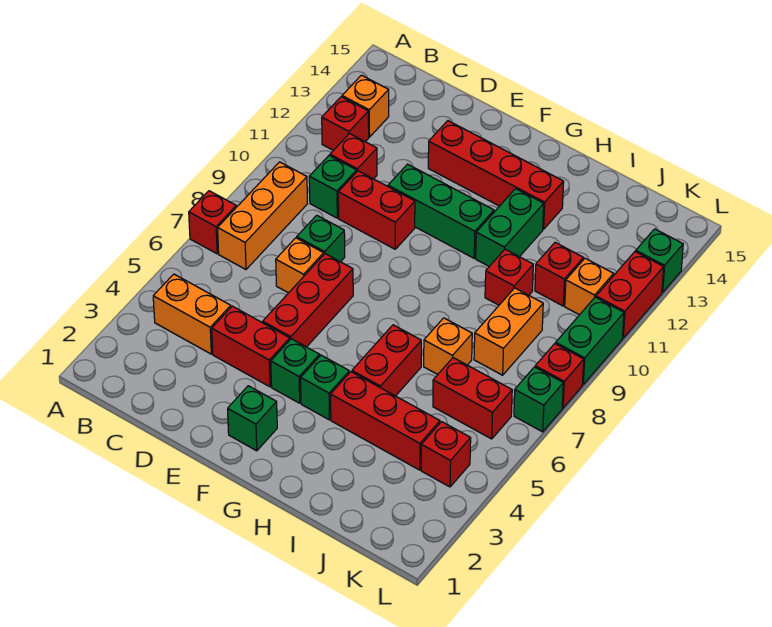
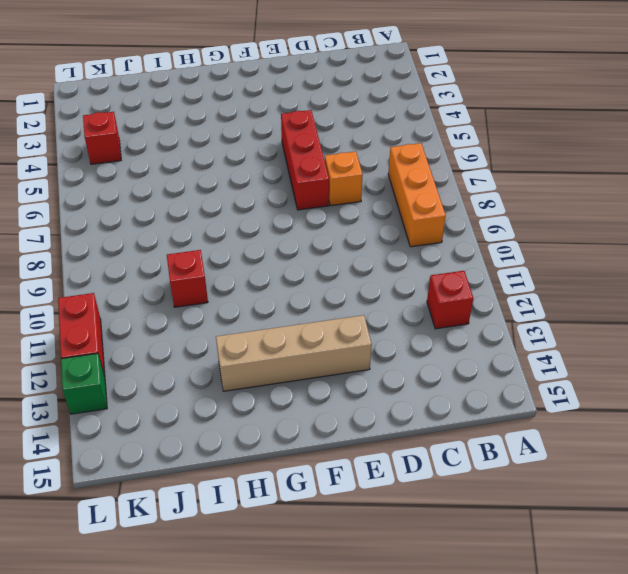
tan 1x4 brick [216,315,372,391] -> red 1x4 brick [428,121,564,229]
none -> red 1x1 brick [189,191,236,254]
none -> orange 1x2 brick [153,274,231,354]
none -> orange 1x1 brick [342,75,389,137]
none -> green 1x1 brick [309,156,357,218]

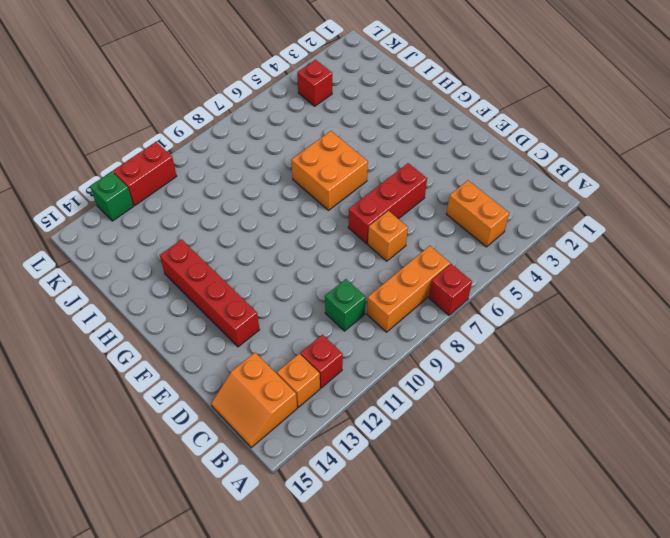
orange 2x2 slope [211,353,297,448] -> none
orange 2x2 brick [291,131,368,210] -> red 1x2 brick [352,325,421,396]
none -> red 1x1 brick [330,134,377,179]
none -> red 1x2 brick [212,306,290,387]
none -> green 1x1 brick [297,215,345,262]
none -> red 1x2 brick [338,171,415,249]

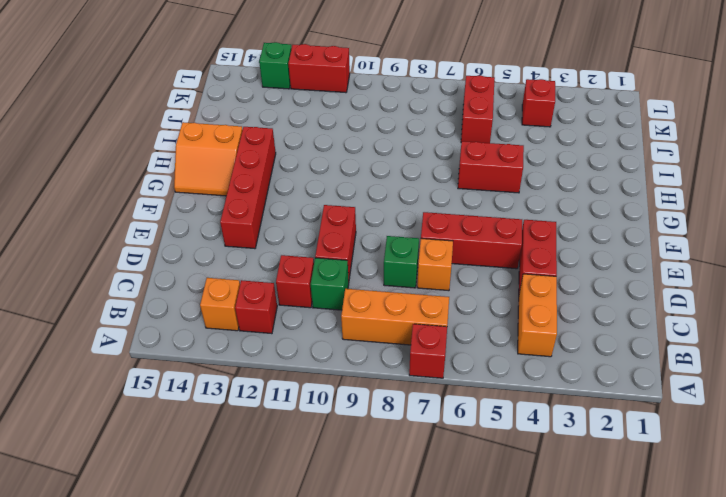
orange 2x2 slope [174,122,242,196] -> none
none -> green 1x3 brick [388,164,494,258]
none -> green 1x1 brick [228,386,277,451]
none -> green 1x1 brick [271,339,320,403]
none -> green 1x1 brick [301,355,349,420]

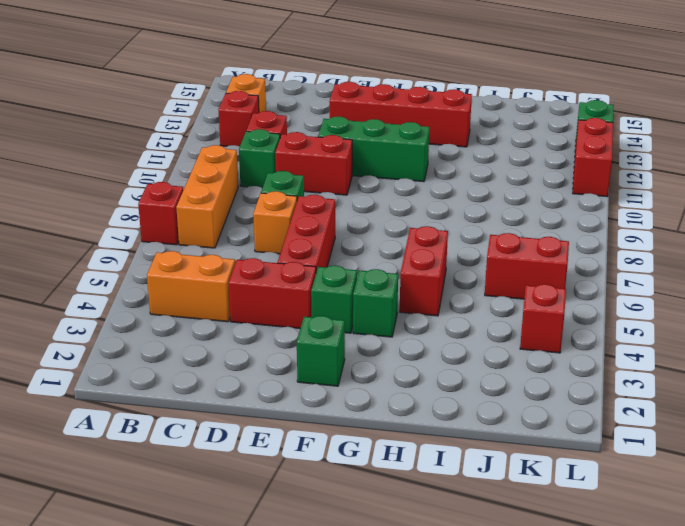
none -> red 1x3 brick [331,372,440,470]
none -> green 1x2 brick [476,189,544,266]
none -> orange 1x1 brick [424,318,472,374]
none -> red 1x1 brick [485,249,533,305]

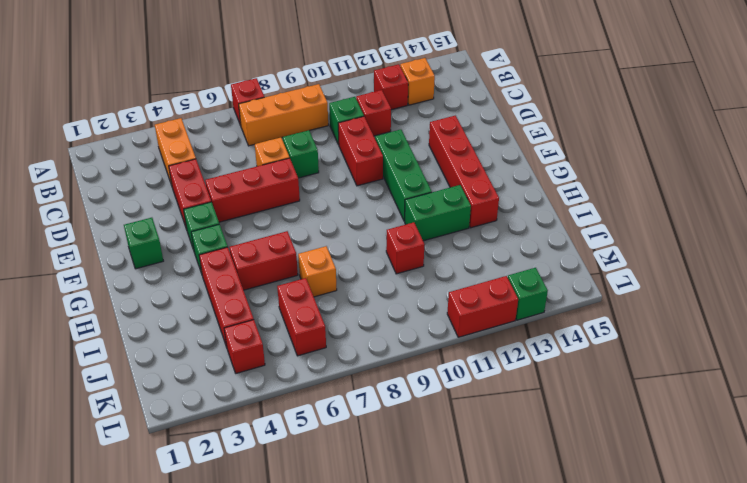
none -> orange 1x2 brick [474,288,543,375]
none -> red 1x1 brick [535,243,583,306]
none -> orange 1x1 brick [565,258,614,315]
none -> green 1x1 brick [514,367,563,432]

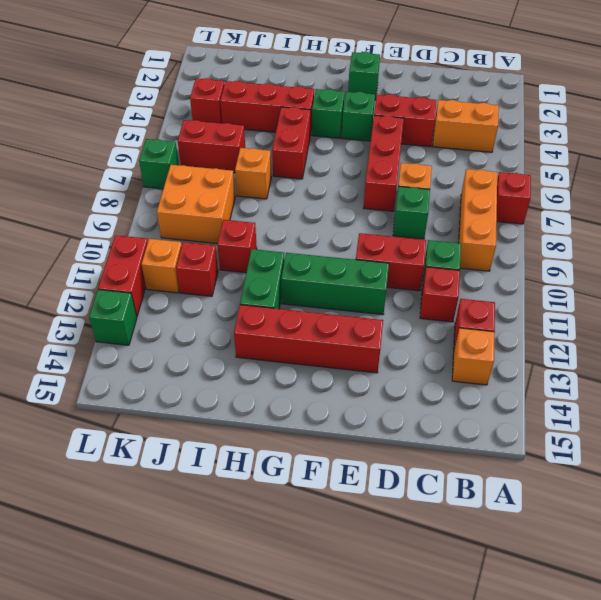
orange 2x2 brick [157,165,235,244] -> orange 1x2 brick [474,288,543,375]
none -> red 1x1 brick [535,344,584,408]
none -> green 1x2 brick [556,297,624,384]

